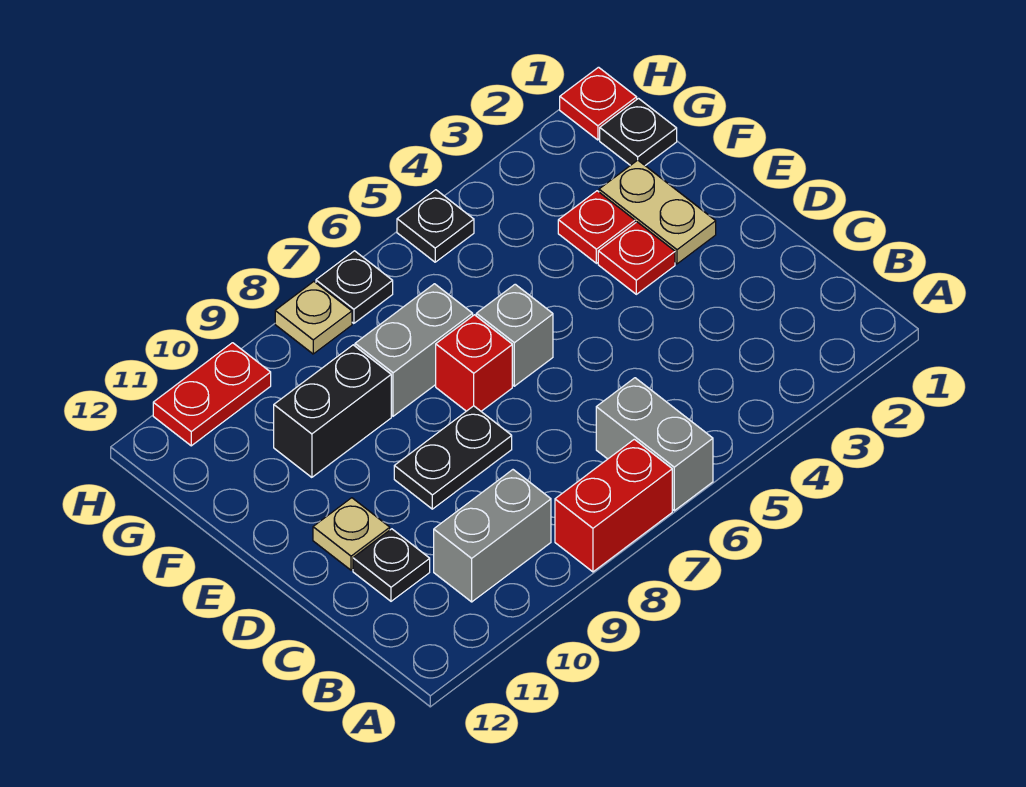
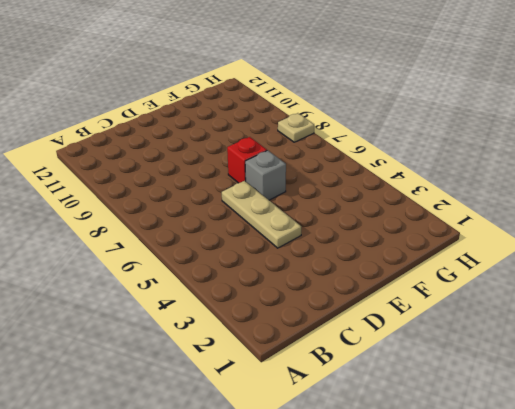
tan 1x3 plate [222,181,301,248] -> none
none -> grey 1x2 brick [596,378,713,511]
none -> red 1x2 brick [555,439,672,572]
none -> grey 1x2 brick [434,470,551,602]

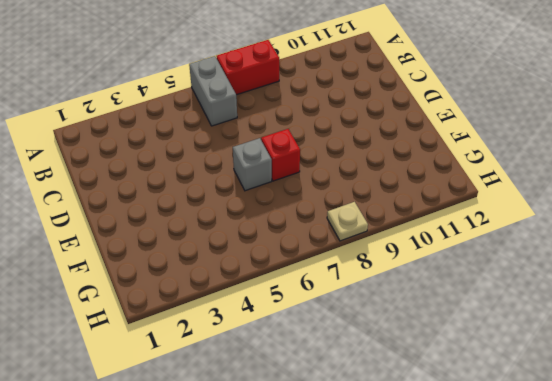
none -> grey 1x2 brick [434,470,551,602]
none -> black 1x1 plate [353,529,430,601]
none -> black 1x2 plate [394,406,512,509]

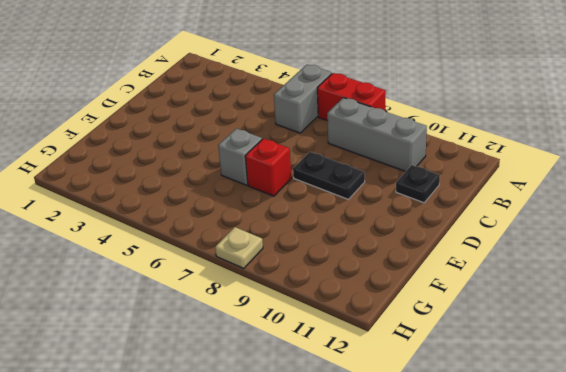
grey 1x3 brick [327,98,427,171] -> grey 1x2 brick [434,470,551,602]
none -> tan 1x1 plate [313,498,390,570]
none -> tan 1x2 plate [599,160,716,264]
none -> red 1x1 plate [598,222,675,294]

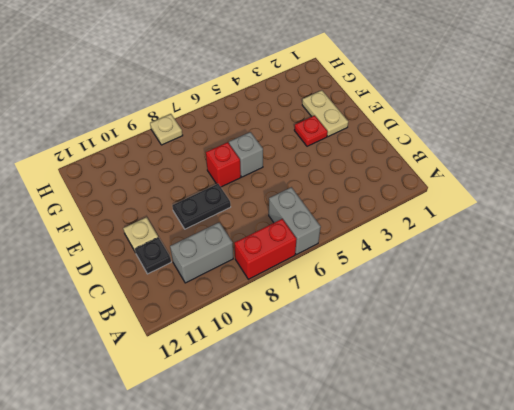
none -> red 1x1 plate [558,191,635,263]
none -> grey 1x2 brick [355,284,473,416]
none -> black 1x2 brick [274,345,391,477]

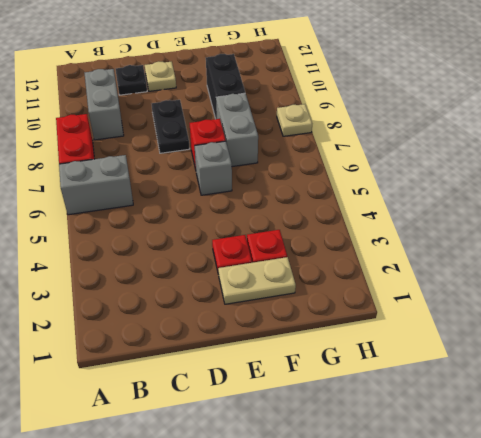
none -> black 1x1 plate [600,99,677,165]
none -> red 1x1 plate [560,67,637,140]
none -> black 1x1 plate [397,190,474,262]

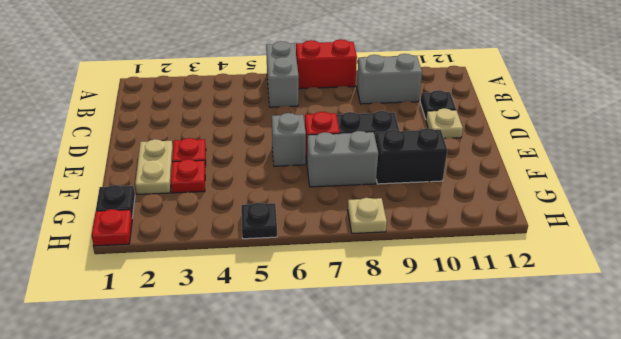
none -> black 1x1 plate [316,251,393,323]
none -> red 1x2 plate [153,343,271,446]

